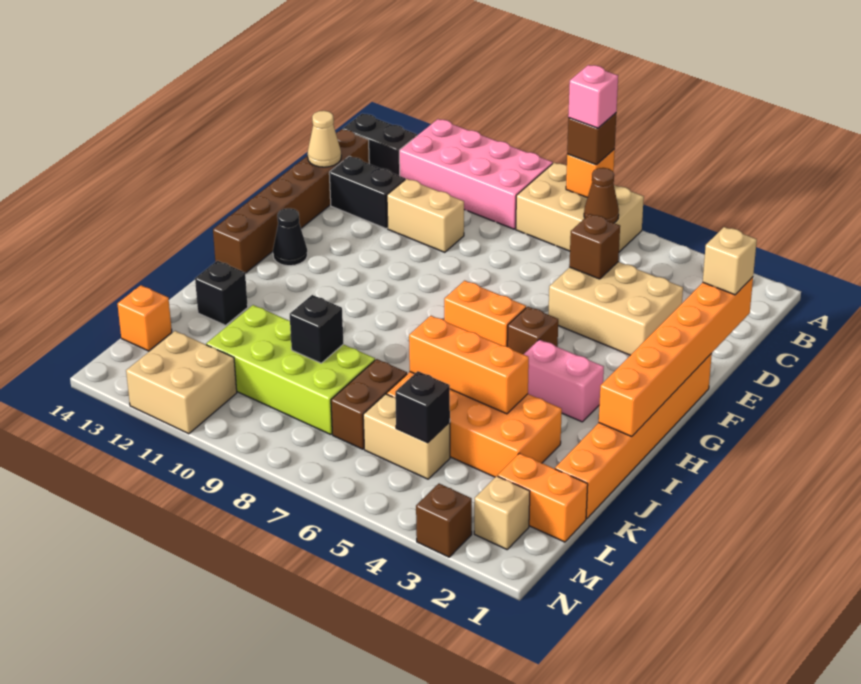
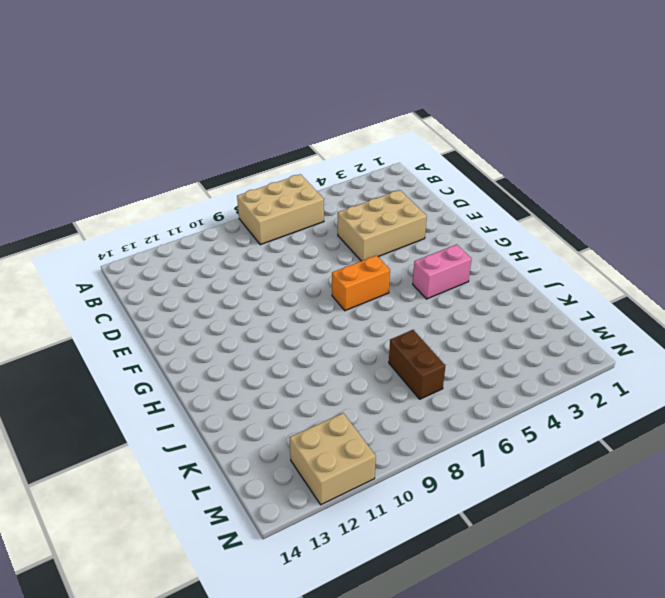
none -> pink 2x4 brick [399,119,553,229]
none -> black 1x2 brick [343,113,417,176]
none -> brown 1x6 brick [213,129,369,273]
none -> tan 1x2 brick [387,179,464,252]

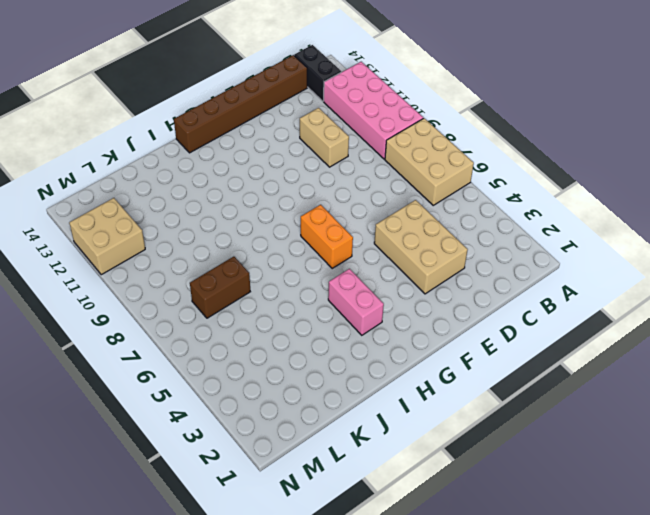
none -> black 1x2 brick [329,156,405,228]
none -> orange 1x6 brick [555,354,712,519]
none -> brown 1x1 brick [507,307,558,354]
none -> black 1x1 cone [273,208,307,266]

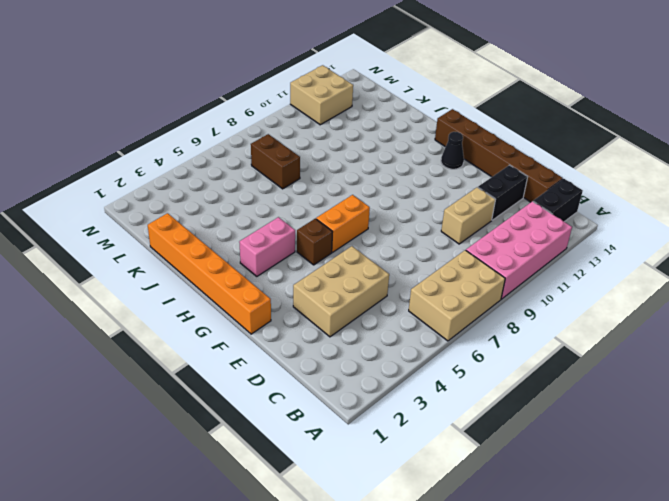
none -> orange 2x4 brick [387,372,562,477]
none -> black 1x1 brick [195,261,248,325]
none -> lime 2x4 brick [206,305,375,435]
none -> orange 1x2 brick [498,453,588,542]

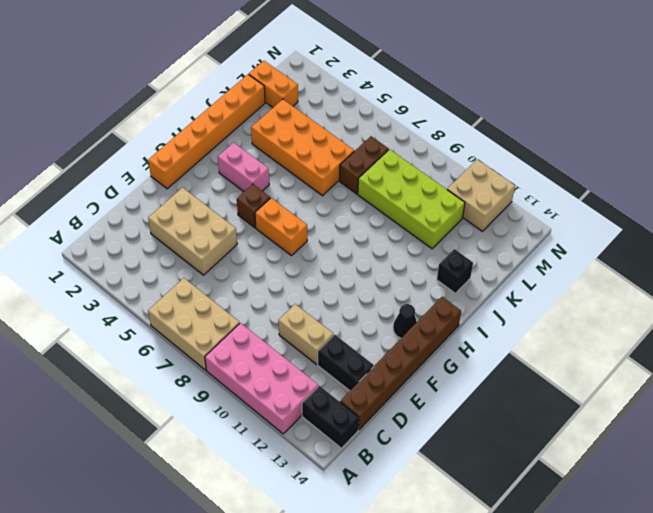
none -> tan 1x2 brick [363,394,450,479]
none -> orange 1x1 brick [117,285,172,351]
none -> tan 1x1 brick [474,476,530,549]
none -> brown 1x1 brick [416,484,472,557]

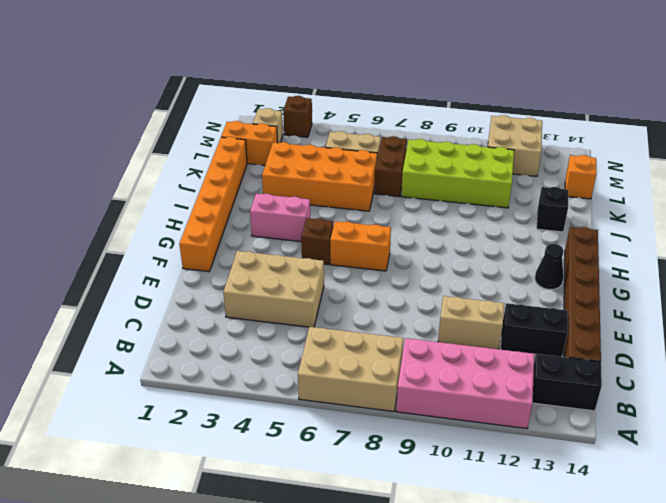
none -> orange 1x1 brick [566,149,615,198]
none -> brown 1x1 cone [584,168,619,223]
none -> orange 1x6 brick [599,277,753,437]
none -> brown 1x1 brick [569,214,620,279]

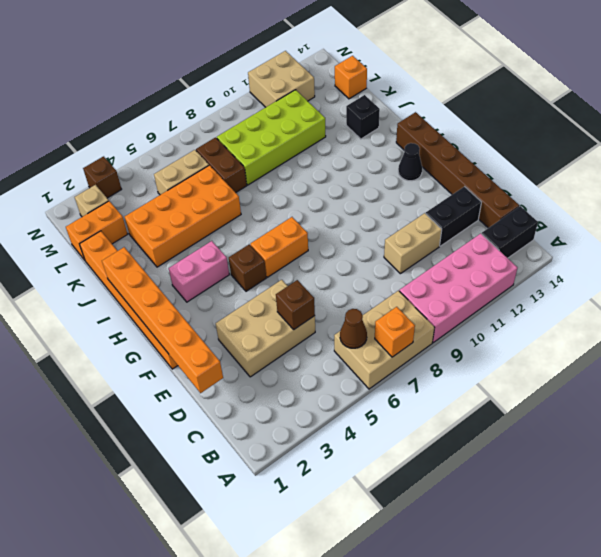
none -> tan 1x1 cone [308,111,341,167]
none -> orange 1x3 brick [409,316,529,414]
none -> black 1x1 brick [290,295,343,363]
none -> black 1x1 brick [395,371,450,443]

